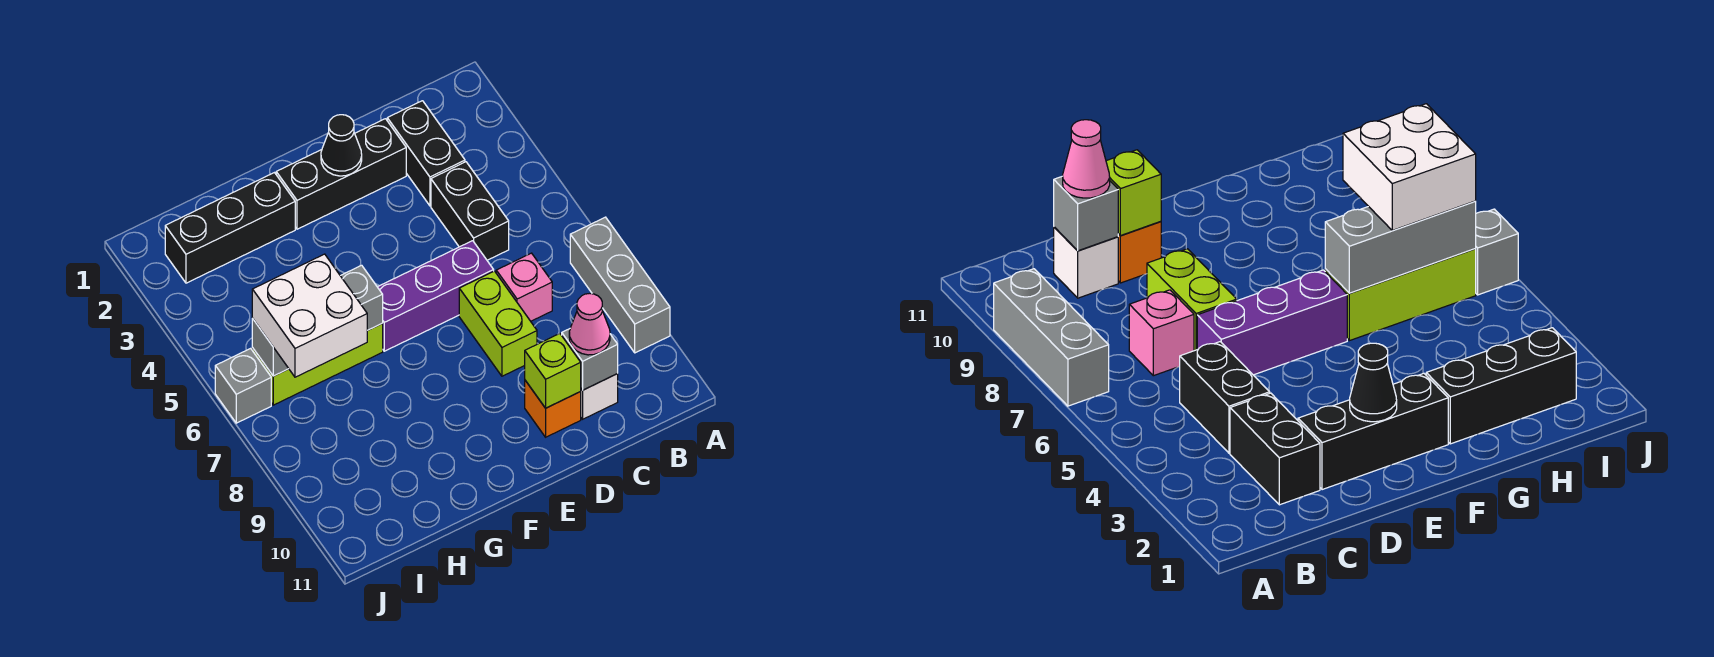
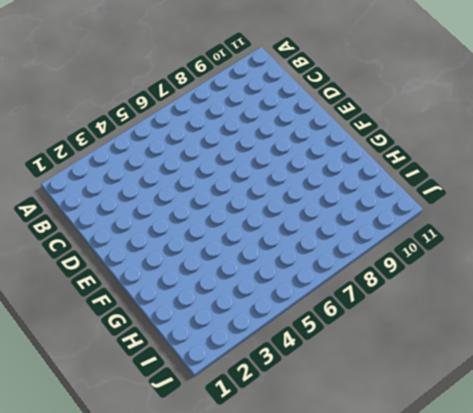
none -> grey 1x3 brick [570,217,670,353]
none -> black 1x2 brick [387,101,465,206]
none -> black 1x2 brick [431,162,509,260]

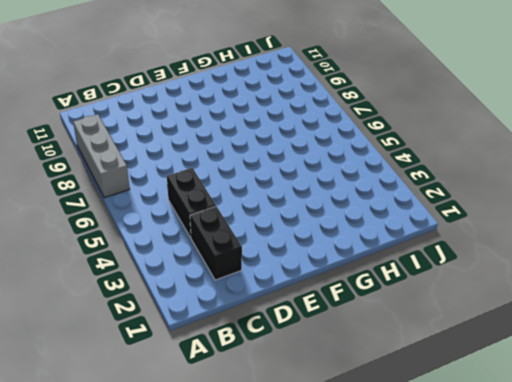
none -> pink 1x1 brick [496,253,552,321]
none -> white 1x1 brick [580,374,618,419]
none -> black 1x3 brick [276,119,406,229]

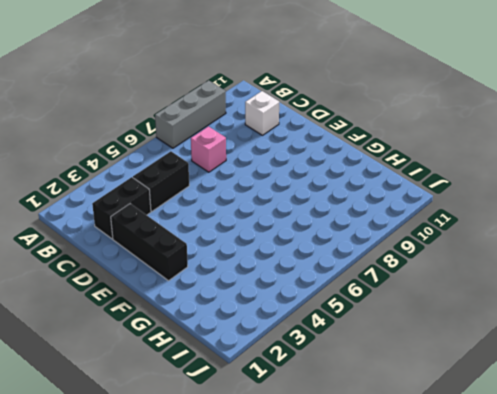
none -> purple 1x3 brick [378,241,494,351]
none -> lime 1x2 brick [459,271,537,376]
none -> orange 1x1 brick [525,380,581,437]

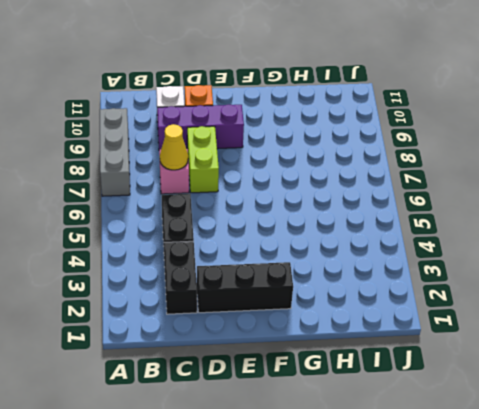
yellow 1x1 cone [160,124,188,170] -> none
purple 1x3 brick [157,104,244,150] -> purple 1x3 brick moved to [378,241,494,351]
none -> black 1x3 brick [165,173,295,283]
none -> lime 1x3 brick [252,324,383,405]
none -> grey 1x1 brick [215,348,271,423]

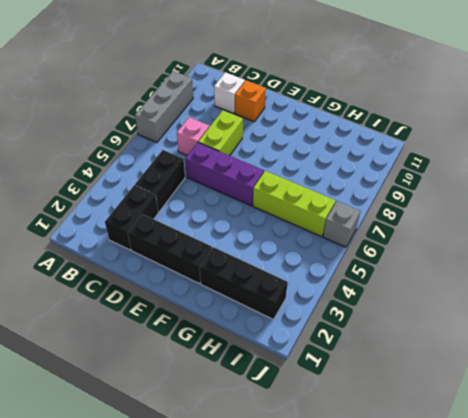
none -> grey 1x1 brick [562,329,618,390]
none -> lime 1x1 brick [525,334,581,408]
none -> black 1x1 cone [321,115,362,176]

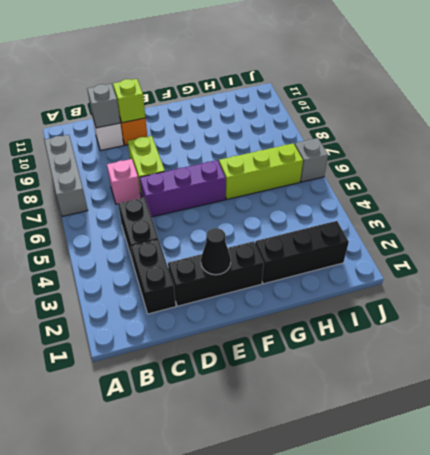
none -> grey 1x3 brick [252,265,383,376]
none -> pink 1x1 cone [569,293,610,355]
none -> white 2x2 brick [252,254,368,377]

